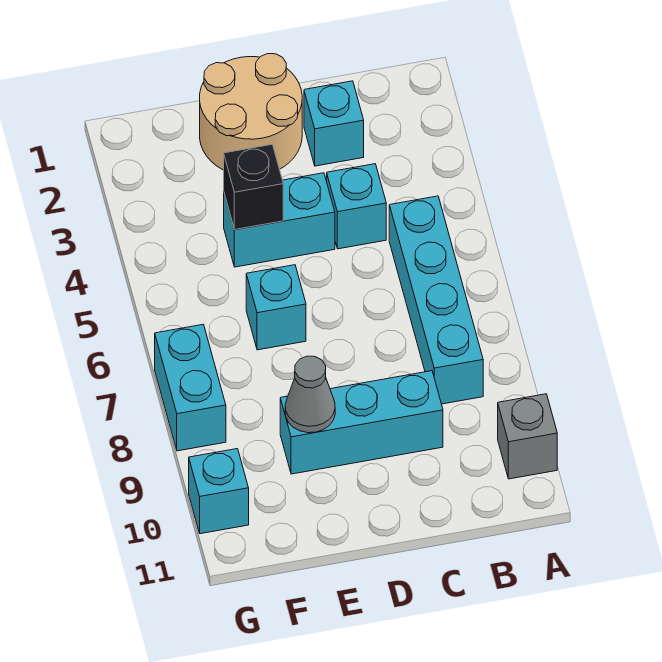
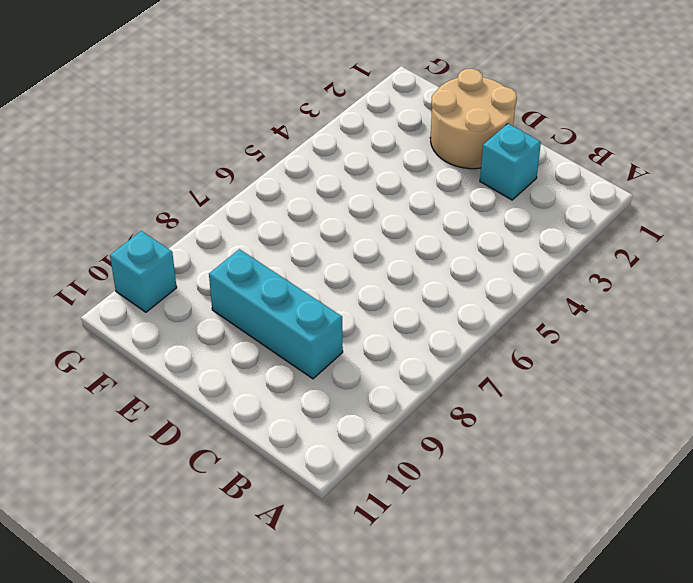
none -> grey 1x1 brick [498,394,557,479]
none -> cyan 1x4 brick [389,196,483,404]
none -> cyan 1x1 brick [327,164,386,249]

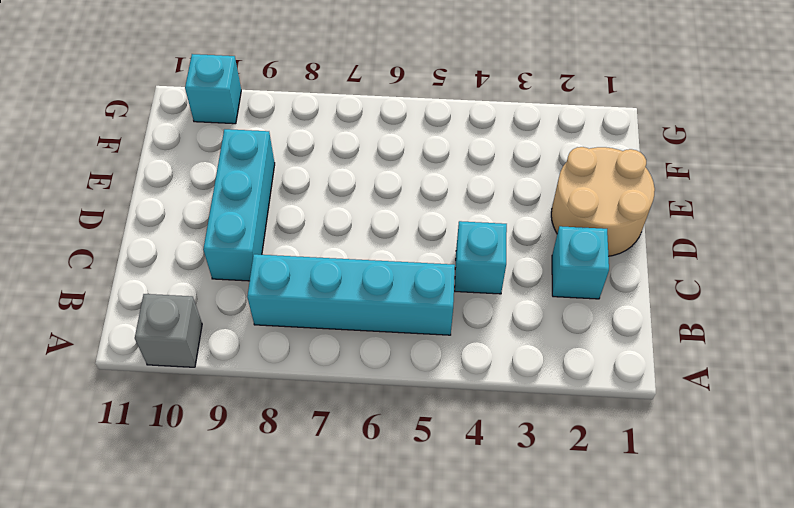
none -> cyan 1x2 brick [224,173,335,267]
none -> cyan 1x1 brick [246,265,306,350]
none -> cyan 1x2 brick [155,324,226,451]

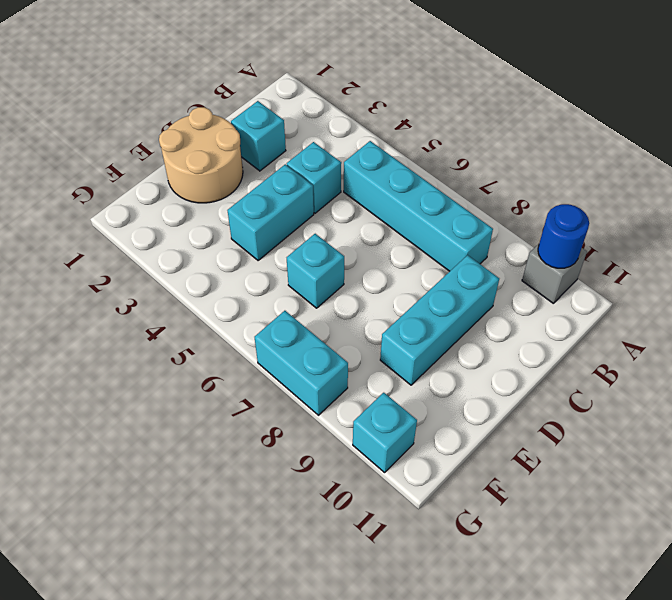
blue 1x1 round brick [538,204,589,268] -> none
none -> black 1x1 brick [224,144,283,230]
none -> grey 1x1 cone [285,356,335,433]

